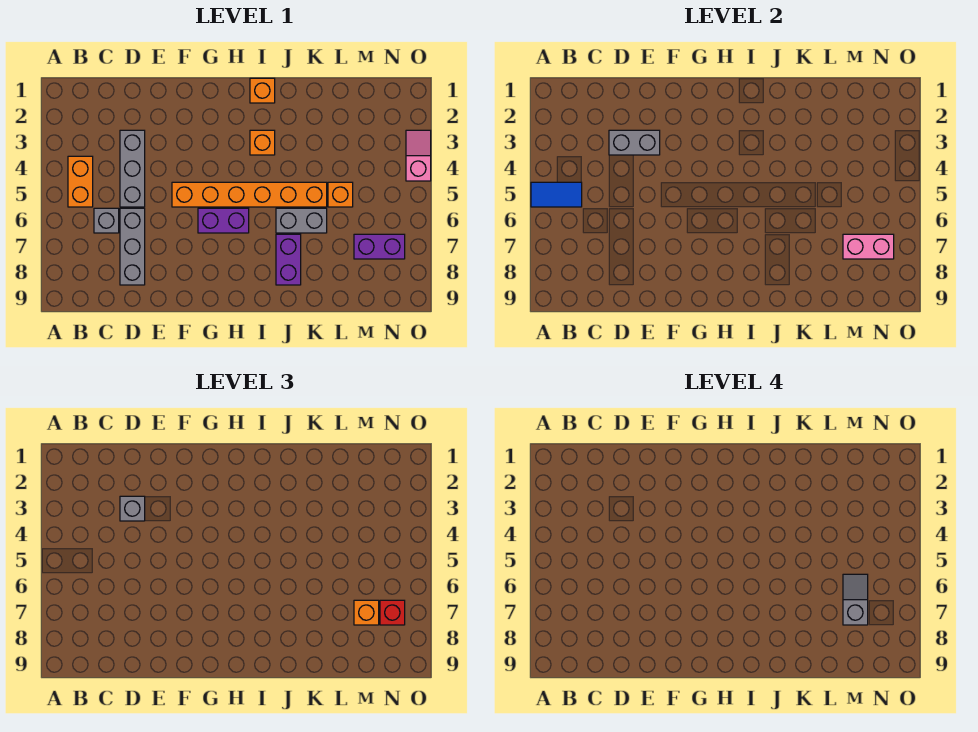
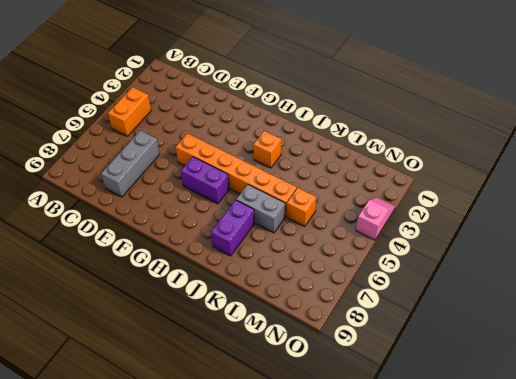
none -> grey 1x1 brick [94,208,119,233]
none -> grey 1x3 brick [120,130,145,207]
none -> orange 1x1 brick [250,78,275,103]

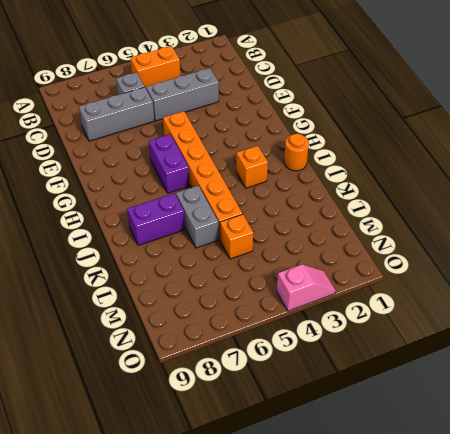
orange 1x1 round brick [284,134,309,171] -> orange 1x1 brick [250,78,275,103]
none -> purple 1x2 brick [354,234,405,259]
none -> blue 1x2 tile [531,182,582,207]
none -> grey 1x2 brick [609,130,660,155]

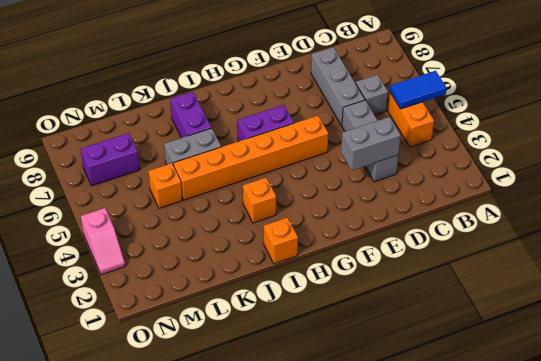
none -> pink 1x2 brick [843,234,894,259]
none -> grey 1x1 brick [120,496,145,521]
none -> orange 1x1 brick [354,600,379,625]

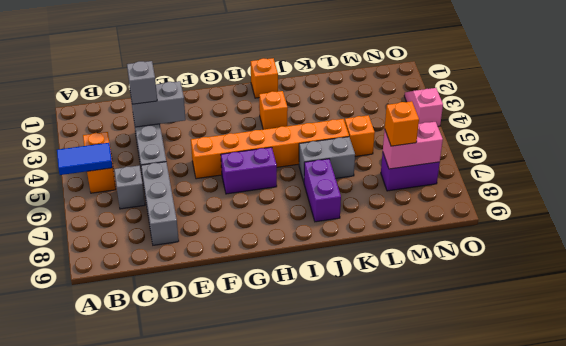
none -> red 1x1 brick [380,600,405,625]
none -> grey 1x2 slope [843,574,868,625]

